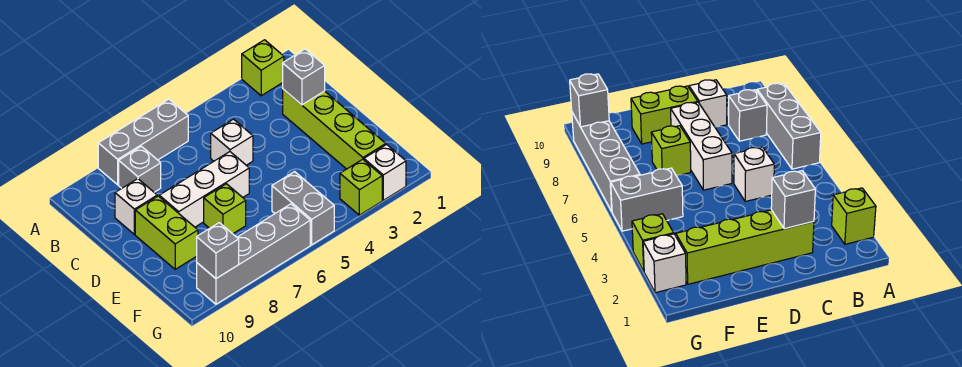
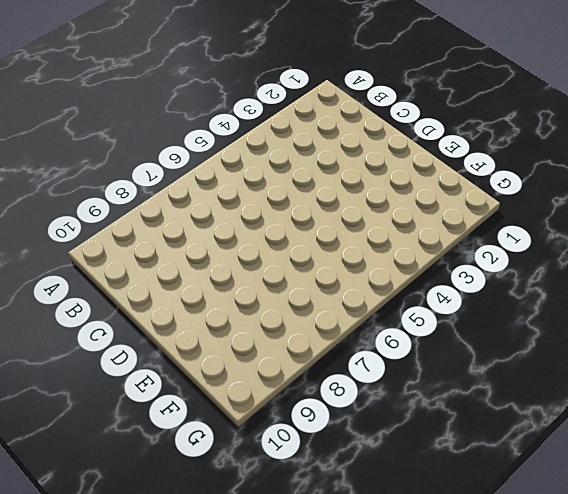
none -> lime 1x1 brick [242,40,284,96]
none -> grey 1x3 brick [98,99,188,185]
none -> grey 1x1 brick [119,146,161,192]

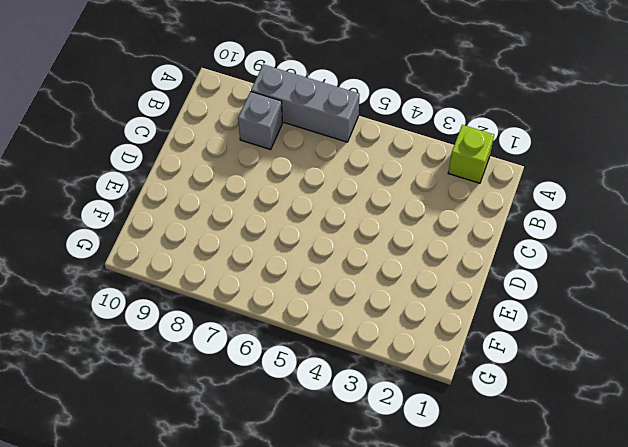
none -> lime 1x4 brick [283,89,386,169]
none -> white 1x1 brick [211,119,253,165]
none -> white 1x1 brick [115,179,157,235]

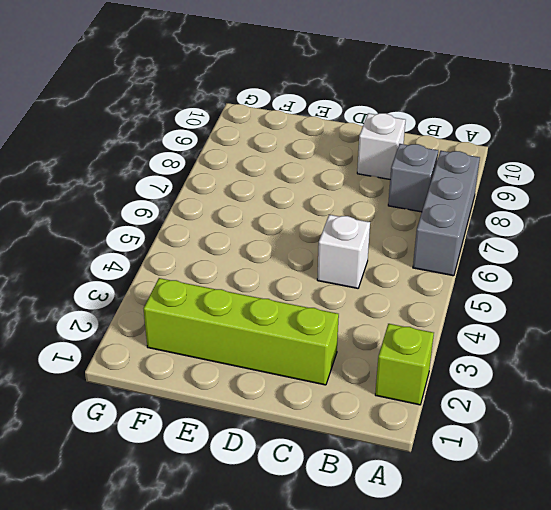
none -> white 1x3 brick [159,152,249,227]
none -> lime 1x2 brick [135,196,198,269]
none -> lime 1x1 brick [204,184,246,234]

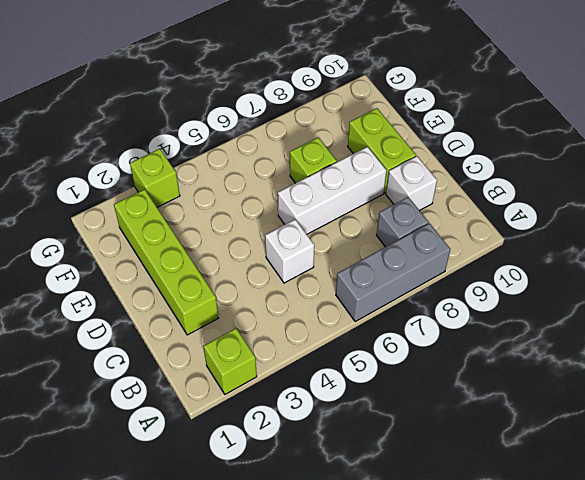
none -> grey 1x2 brick [272,172,334,245]
none -> white 1x1 brick [364,144,406,200]
none -> grey 1x4 brick [197,204,310,304]

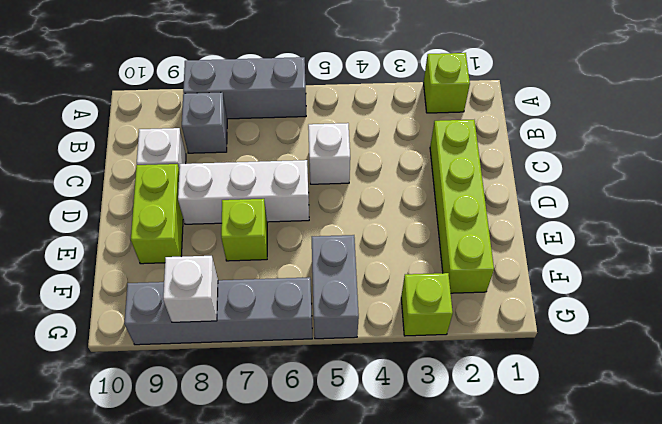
white 1x1 brick [163,256,218,322] -> white 1x1 brick moved to [364,144,406,200]
none -> grey 1x1 brick [283,49,325,105]
none -> grey 1x1 brick [197,223,239,278]

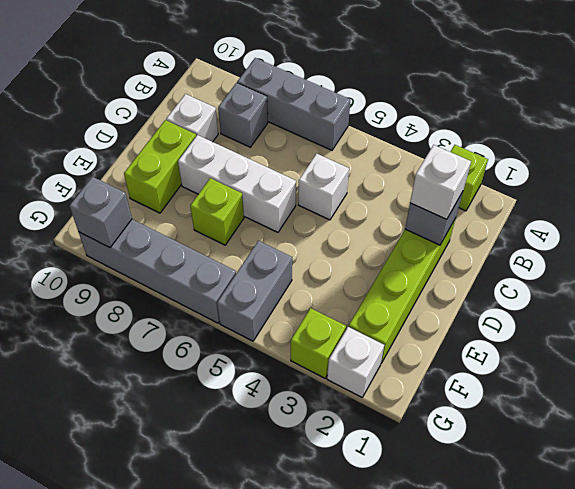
white 1x1 brick [410,145,471,219] -> none

